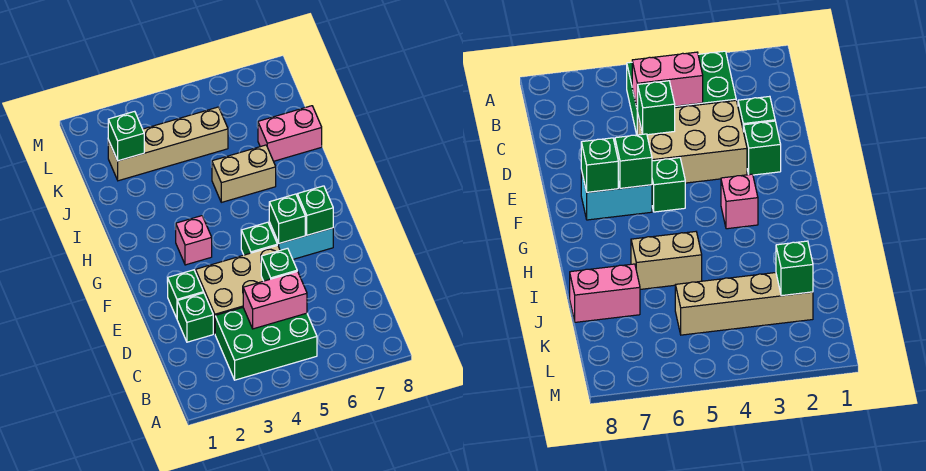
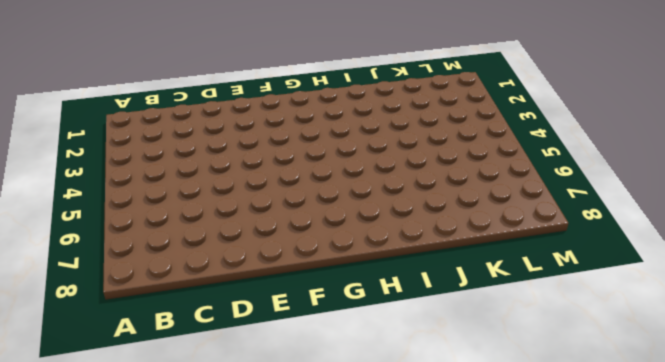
none -> green 2x3 brick [215,308,317,380]
none -> green 1x1 brick [177,293,213,342]
none -> tan 2x3 brick [195,245,280,333]

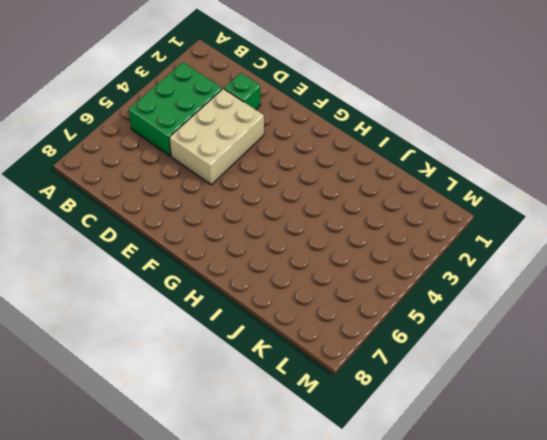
none -> green 1x1 brick [168,270,204,318]
none -> green 1x1 brick [241,222,277,255]
none -> cyan 1x2 brick [269,222,333,259]

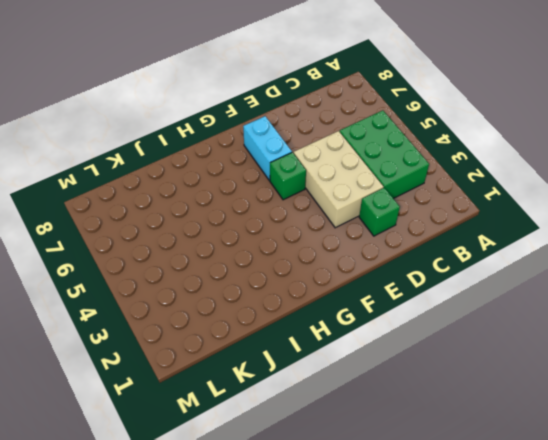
none -> green 1x1 brick [168,270,204,318]
none -> pink 1x1 brick [176,216,212,265]
none -> tan 1x2 brick [212,145,276,202]

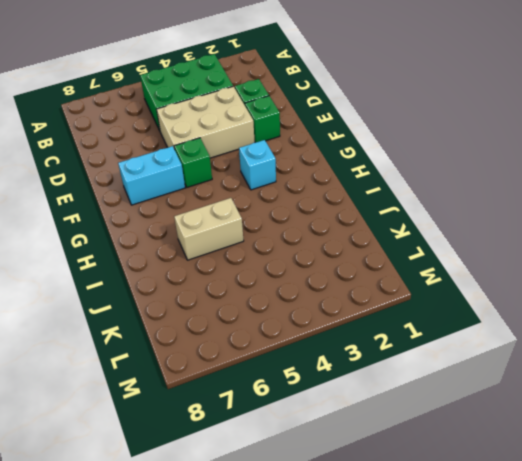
cyan 1x1 brick [239,140,276,190] -> pink 1x1 brick [176,216,212,265]
none -> pink 1x2 brick [258,106,322,161]
none -> tan 1x4 brick [108,107,228,181]
none -> pink 1x2 brick [243,271,307,329]

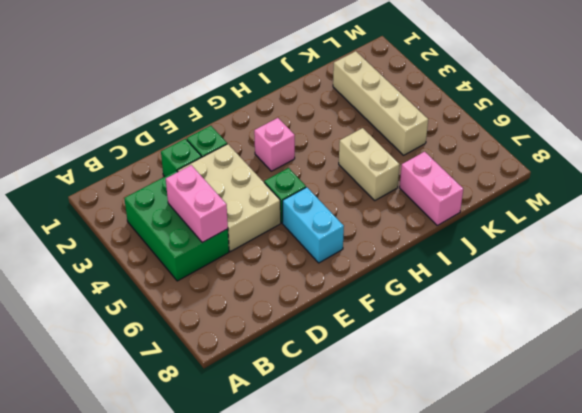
none -> green 1x1 brick [261,248,297,281]
none -> green 1x1 brick [269,194,305,243]
none -> green 1x1 brick [297,186,333,235]

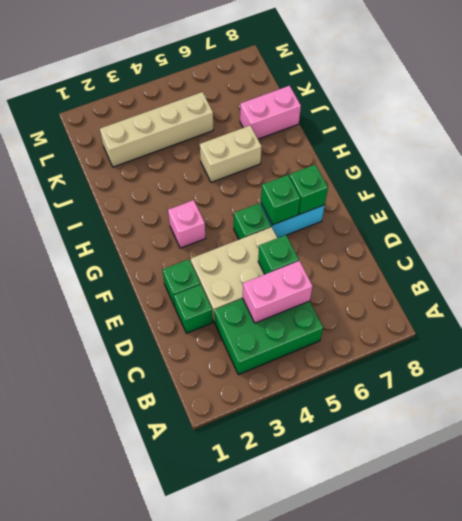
none -> green 1x1 brick [108,111,144,161]

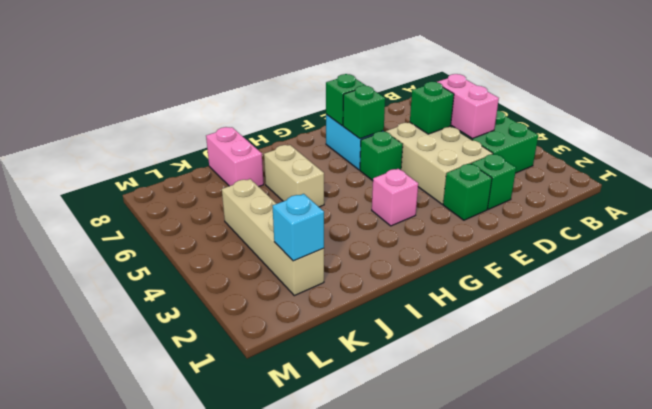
cyan 1x1 brick [273,194,324,261] -> green 1x1 brick [108,111,144,161]

